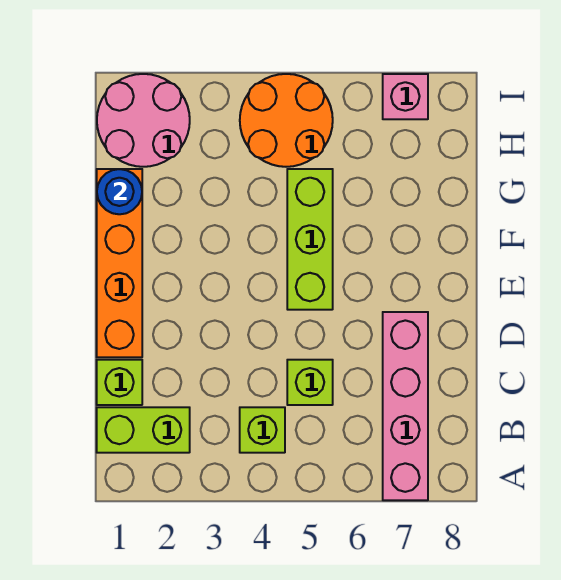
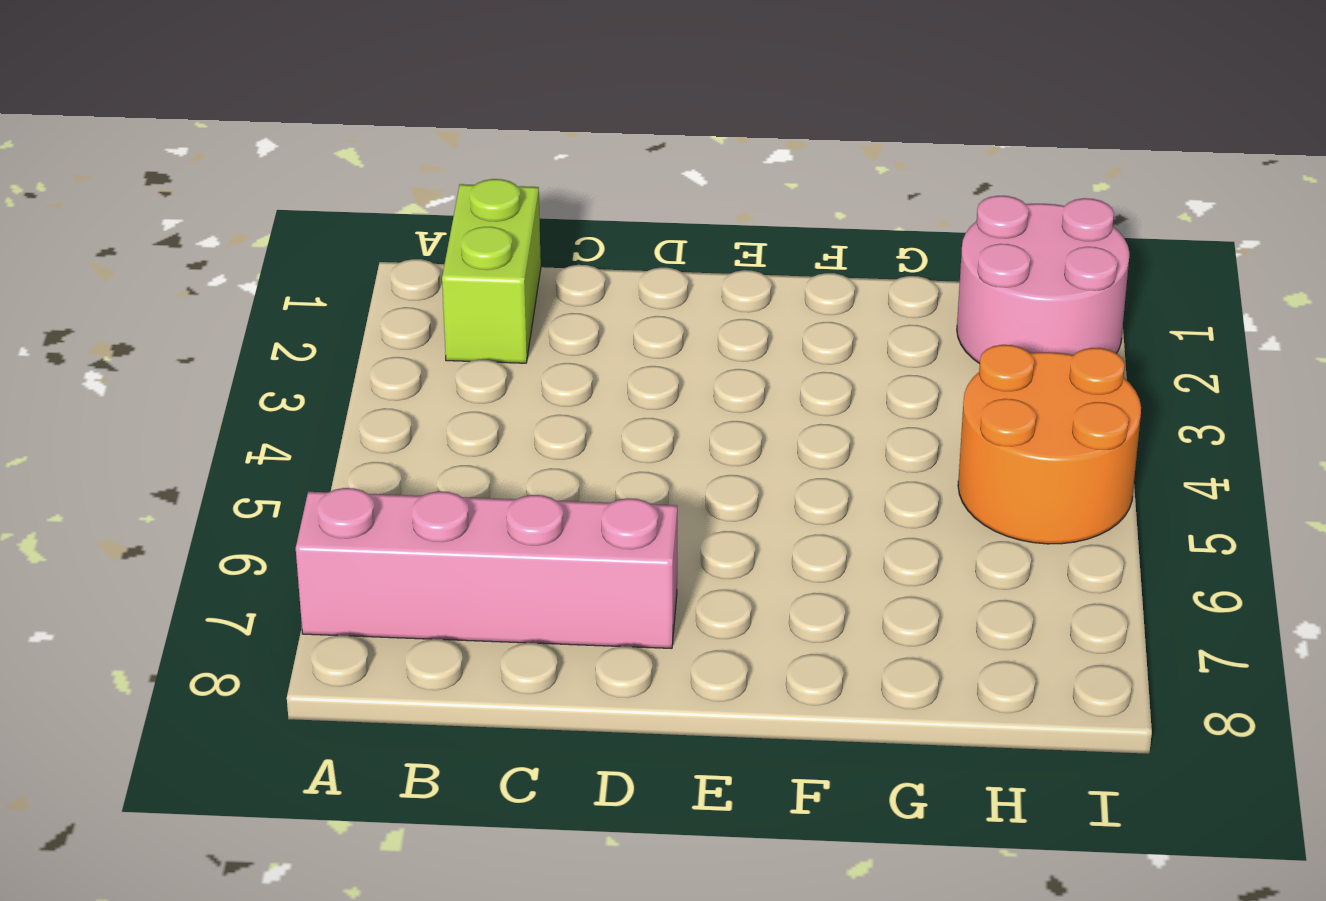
none -> lime 1x1 brick [240,407,285,453]
none -> lime 1x1 brick [97,360,142,405]

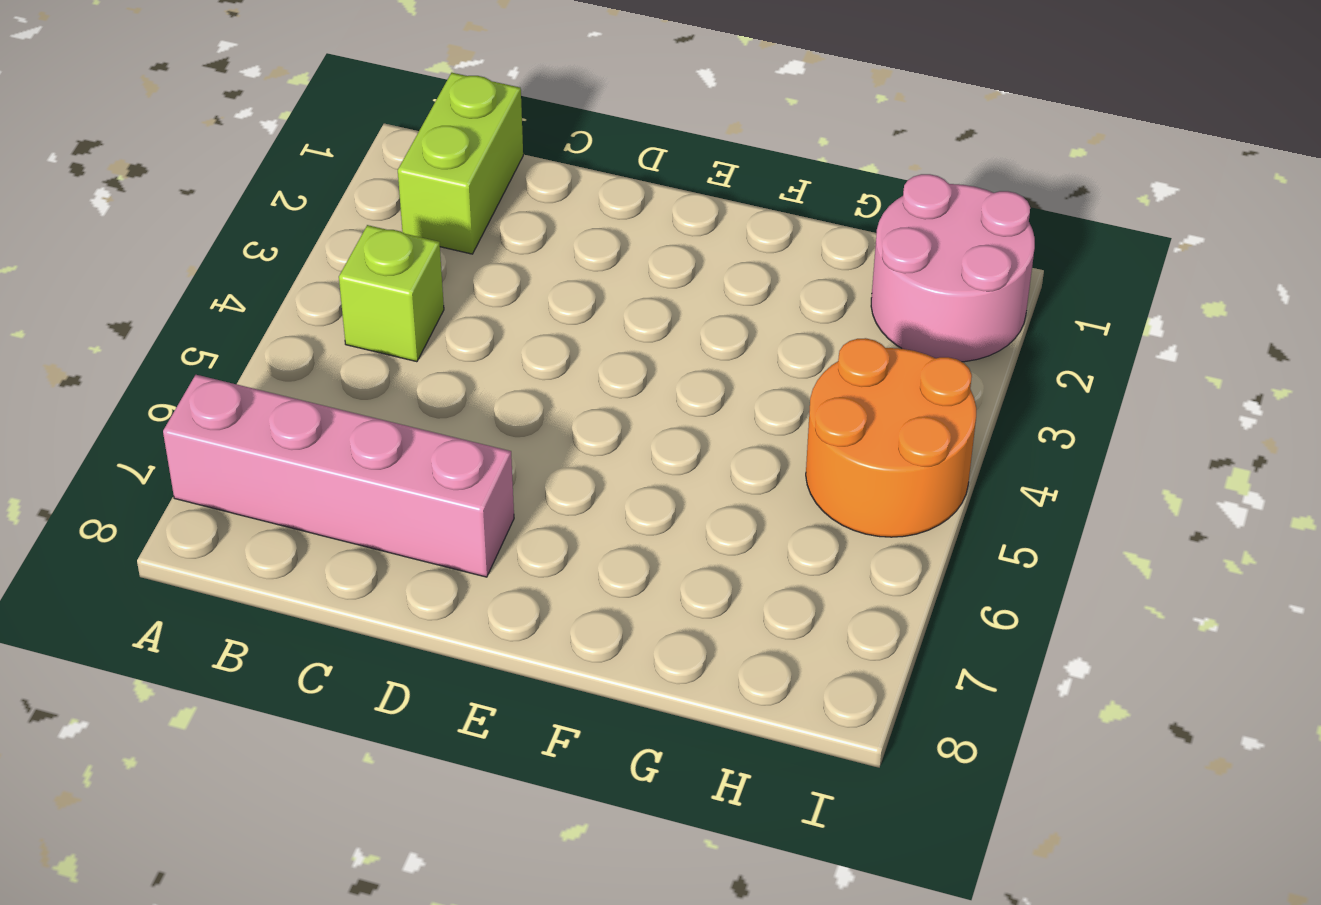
none -> lime 1x1 brick [97,360,142,405]
none -> lime 1x1 brick [287,360,333,405]

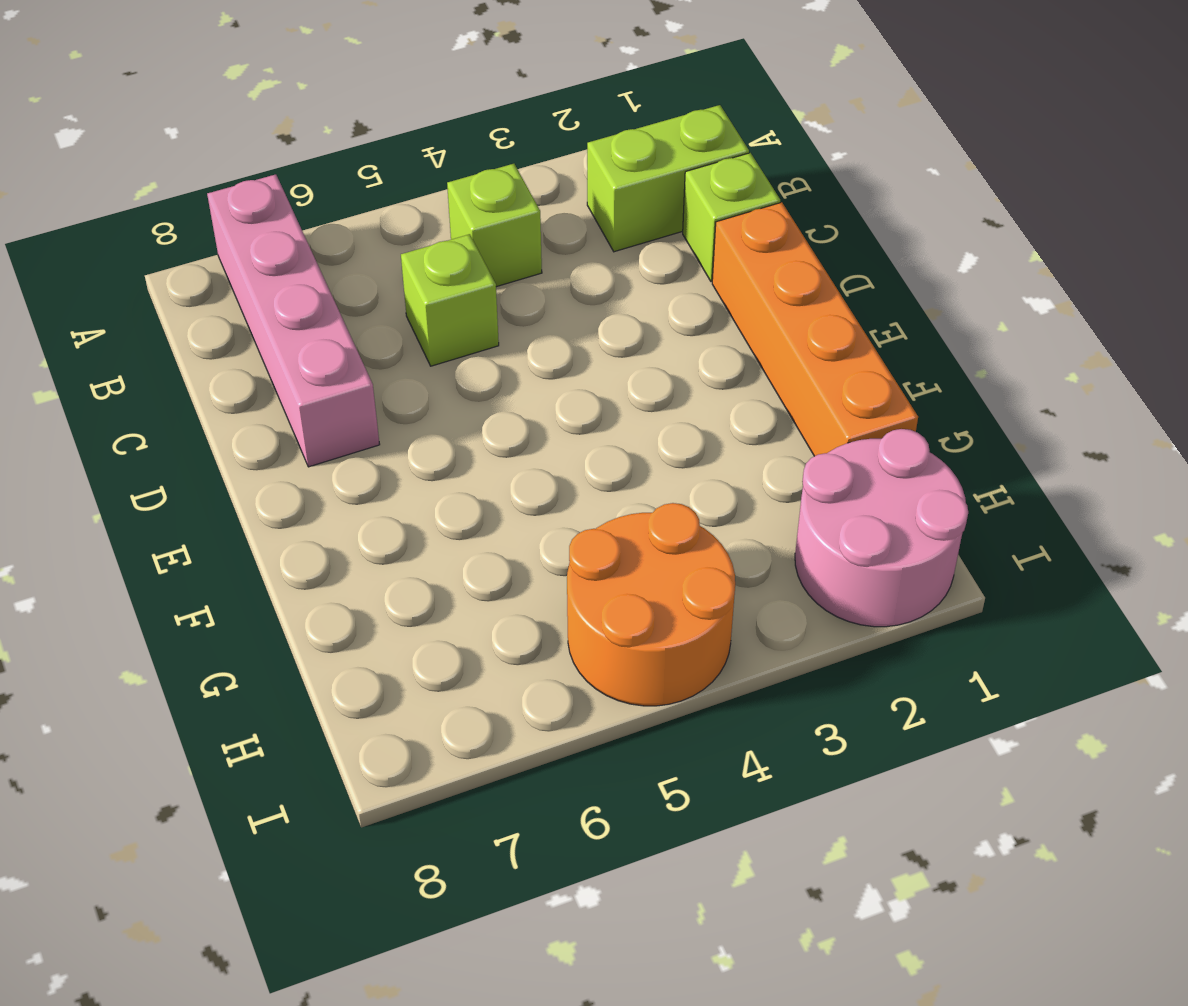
none -> lime 1x3 brick [287,169,333,310]
none -> pink 1x1 brick [383,74,428,119]

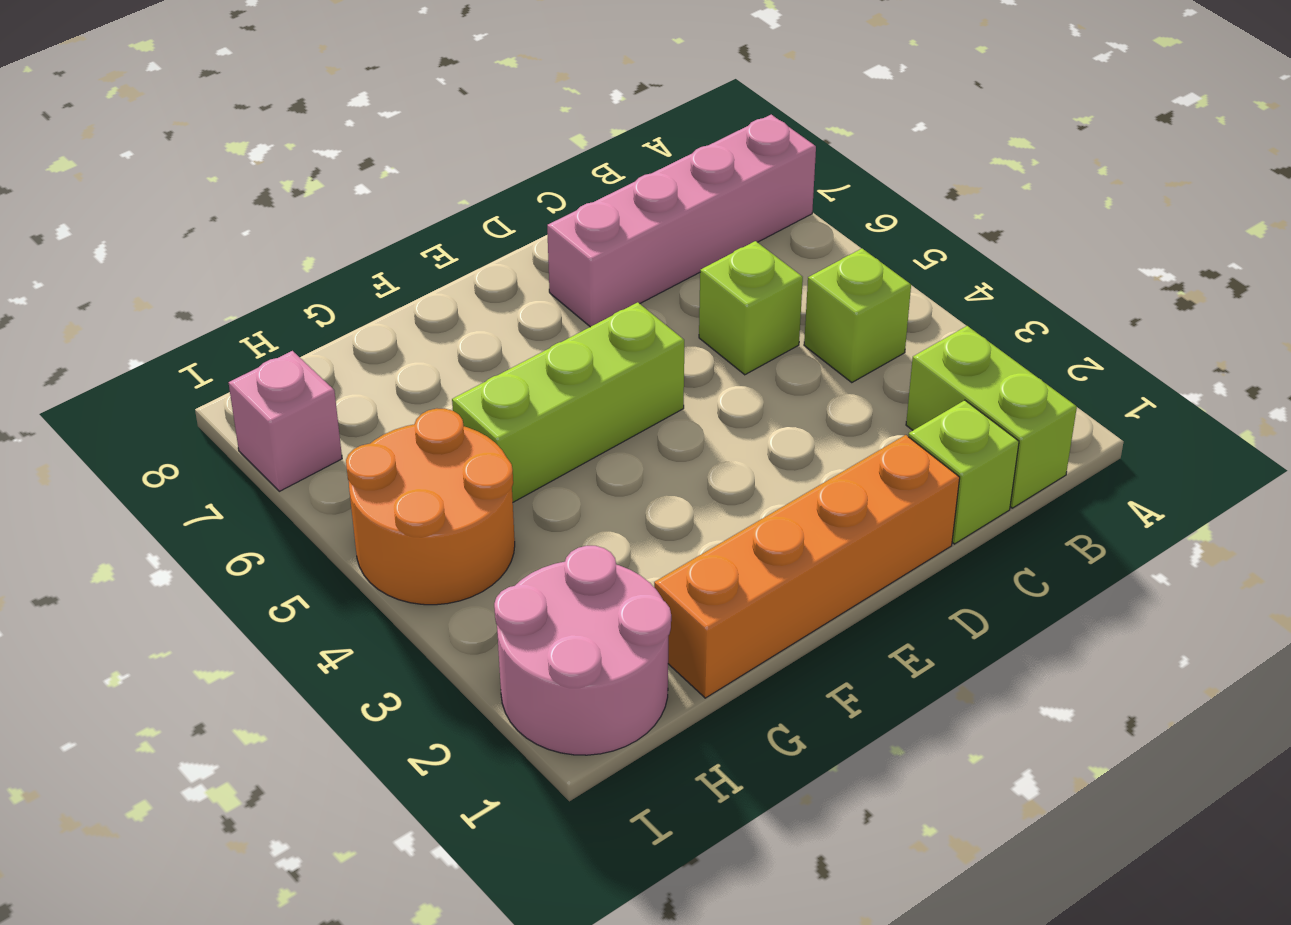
none -> blue 1x1 round brick [97,169,142,214]

